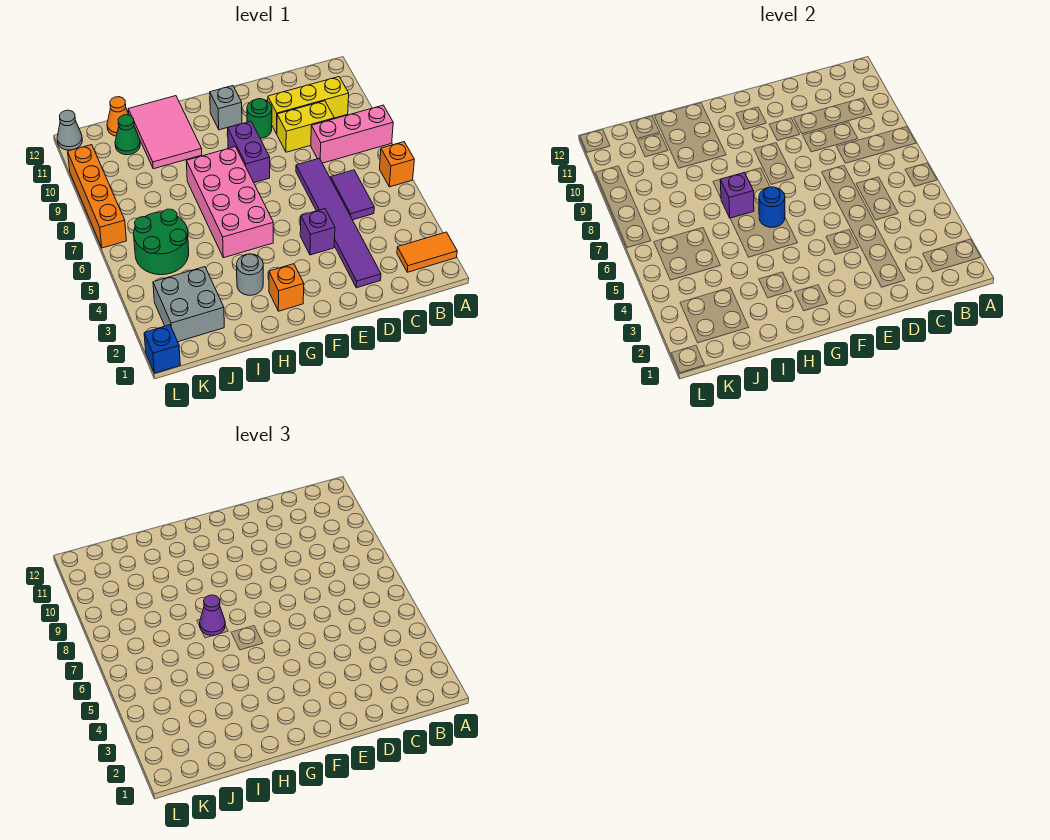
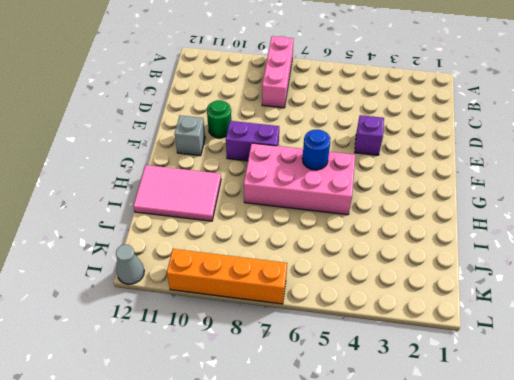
none -> orange 1x2 tile [397,232,457,272]
none -> orange 1x1 brick [380,142,414,187]
none -> yellow 1x3 brick [268,77,349,134]

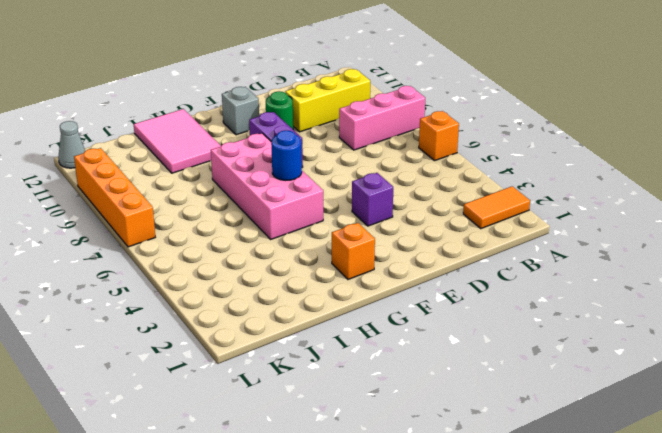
none -> purple 1x2 tile [331,170,374,220]
none -> yellow 1x2 brick [277,101,334,152]
none -> purple 1x6 tile [296,158,381,288]

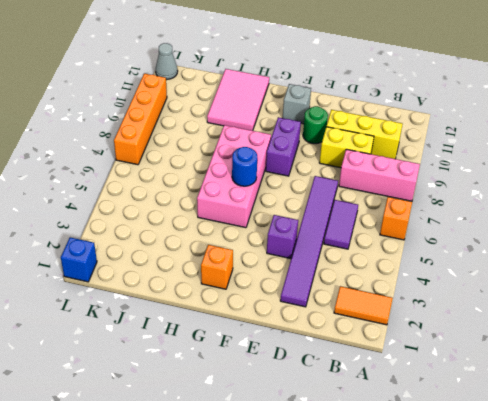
none -> grey 1x1 round brick [237,254,263,295]
none -> grey 2x2 brick [153,267,224,342]
none -> green 2x2 round brick [134,209,189,275]

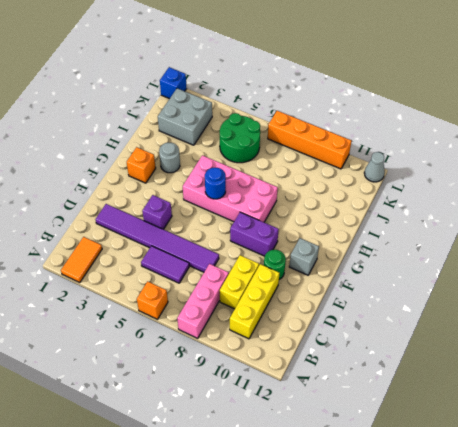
none -> pink 2x3 tile [128,96,202,169]
none -> green 1x1 cone [115,115,140,155]
none -> orange 1x1 cone [107,97,129,136]

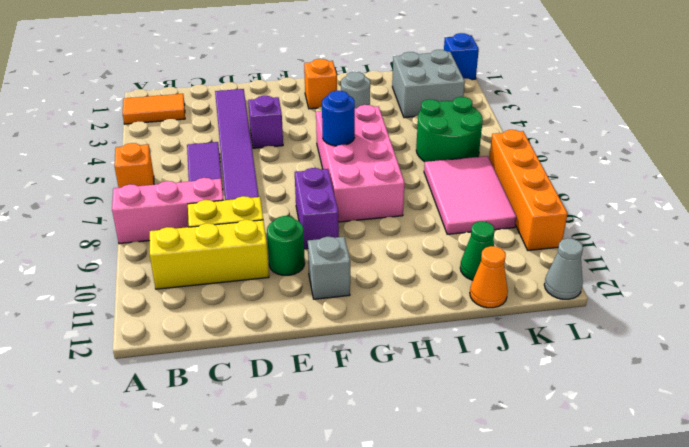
pink 2x3 tile [424,156,517,234] -> pink 2x3 tile moved to [128,96,202,169]
none -> purple 1x1 brick [720,172,754,218]
none -> purple 1x1 cone [200,595,225,635]

